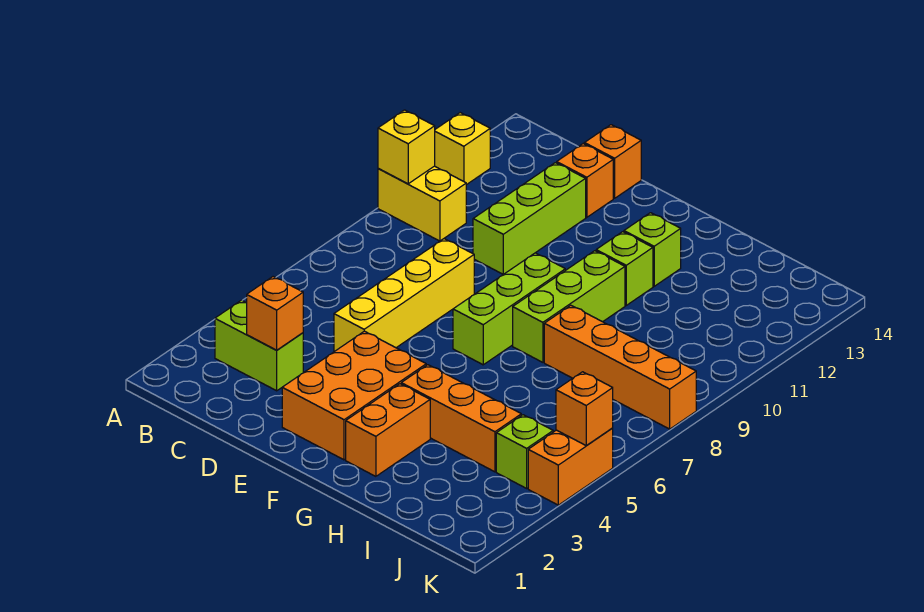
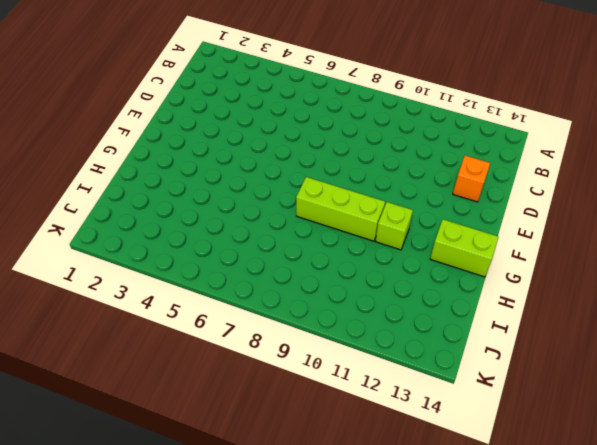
lime 1x2 brick [430,219,498,277] -> lime 1x2 brick turned to [215,300,303,391]
none -> yellow 1x2 brick [378,166,466,241]
none -> yellow 1x1 brick [435,113,490,185]
none -> yellow 1x4 brick [334,239,474,352]

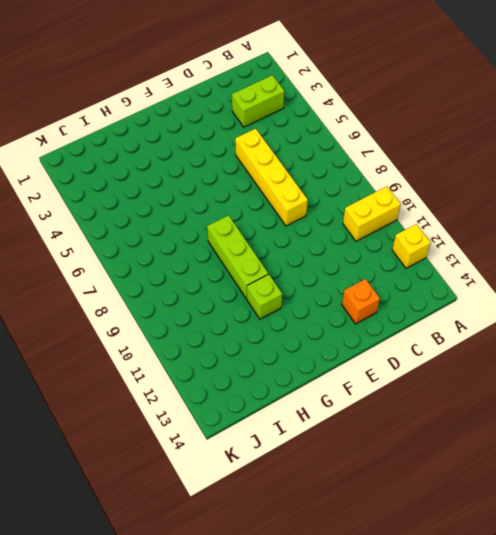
none -> lime 1x3 brick [473,163,586,274]
none -> orange 1x1 brick [584,125,641,198]
none -> orange 2x3 brick [282,331,426,460]

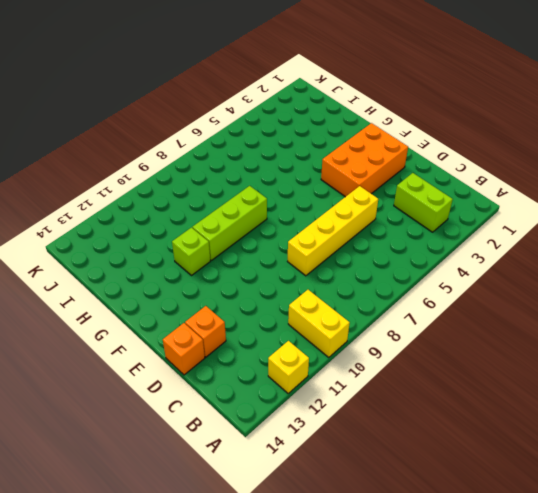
none -> lime 1x3 brick [473,163,586,274]
none -> lime 1x3 brick [453,253,565,365]
none -> orange 1x2 brick [346,384,430,476]

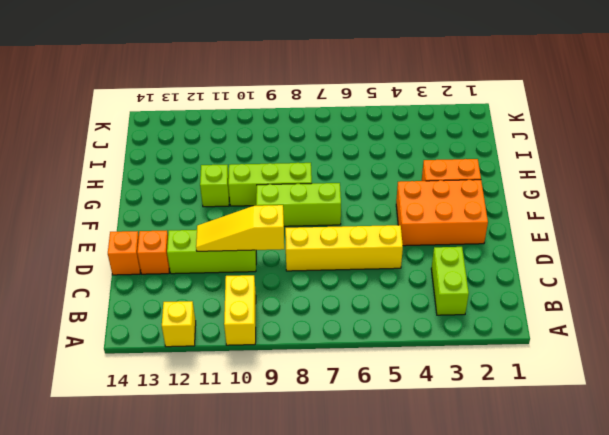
yellow 1x3 slope [196,205,284,251] -> none
none -> orange 1x3 brick [401,365,521,472]
none -> lime 1x1 brick [624,213,681,286]
none -> orange 1x4 brick [544,305,696,429]

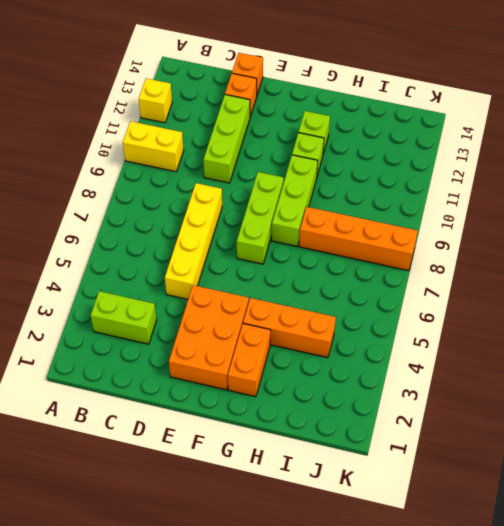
none -> lime 1x1 brick [496,415,553,488]
none -> orange 1x2 brick [528,428,613,505]
none -> yellow 1x1 brick [378,110,435,184]

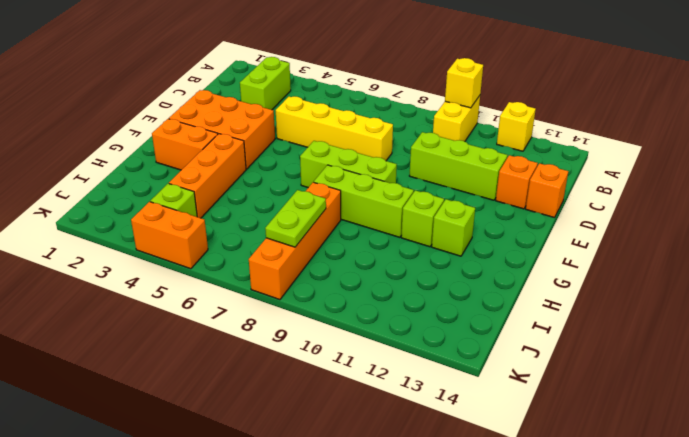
lime 1x2 plate [265,190,326,247] -> none
none -> orange 1x1 brick [247,277,303,350]
none -> orange 1x1 brick [556,372,613,446]

